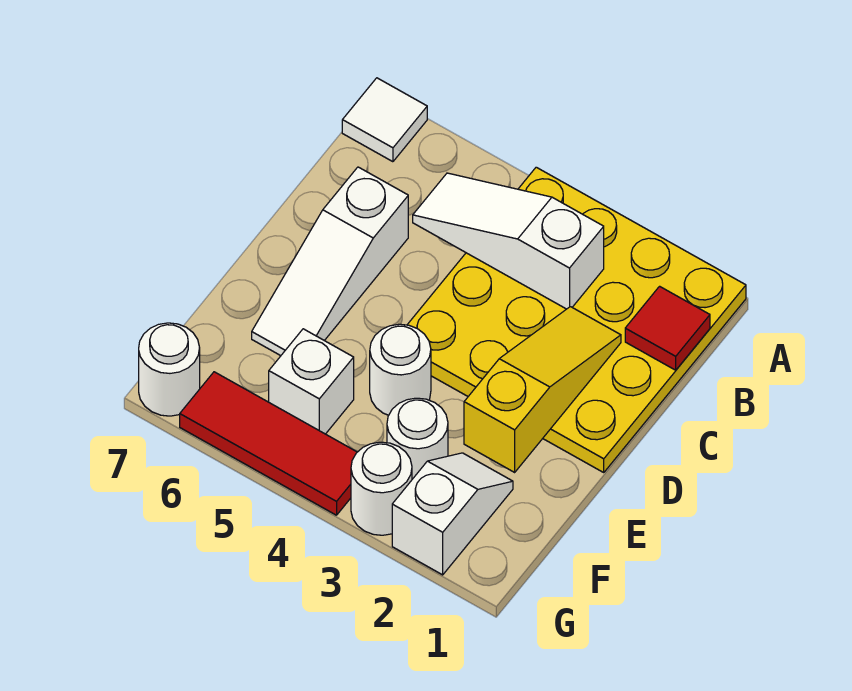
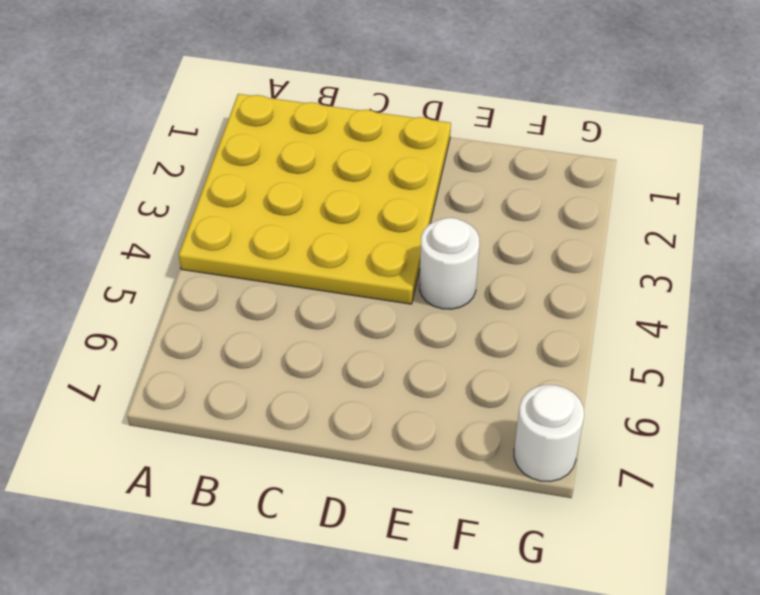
none -> white 1x1 tile [342,78,427,162]
none -> white 1x3 slope [252,167,408,356]
none -> white 1x2 slope [392,453,513,575]

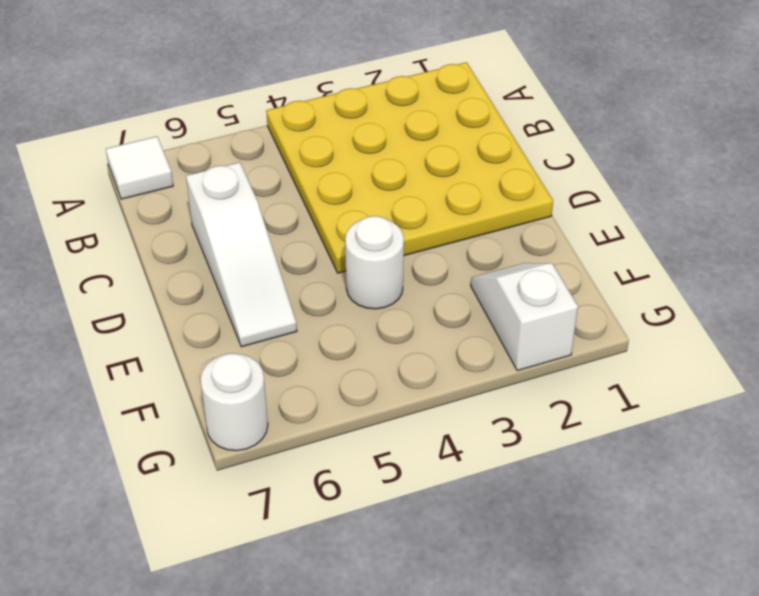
none -> white 1x1 round brick [387,398,448,479]
none -> white 1x1 brick [269,329,354,434]
none -> white 1x1 round brick [351,442,412,535]

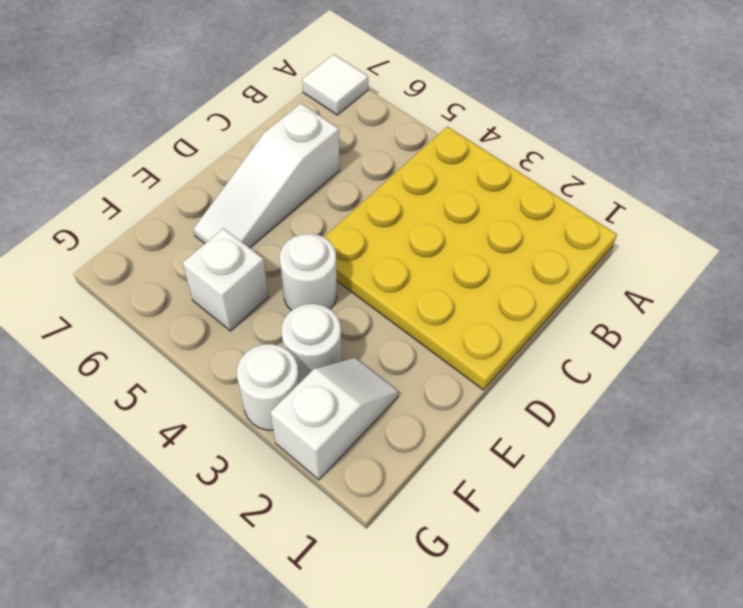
none -> red 1x3 tile [180,372,357,515]
none -> white 1x1 round brick [139,323,200,416]
none -> red 1x1 tile [625,286,710,370]

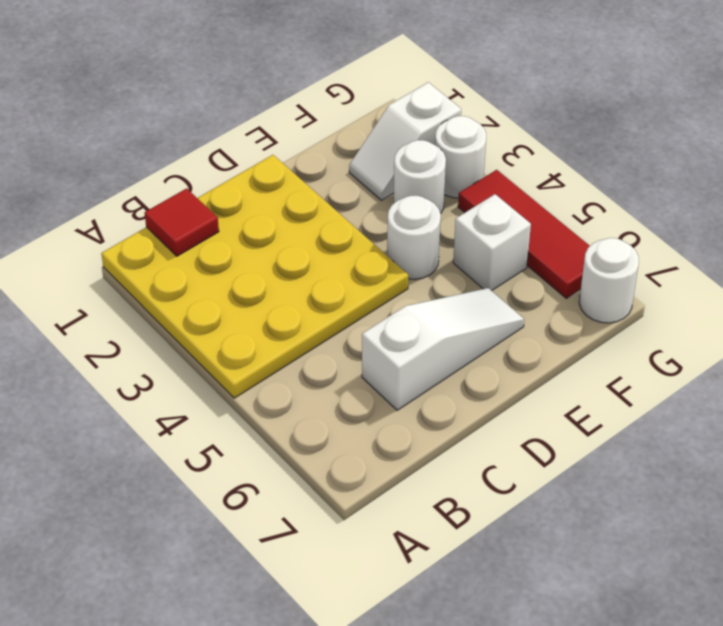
none -> white 1x1 tile [342,78,427,162]
none -> white 1x3 slope [413,173,604,309]
none -> yellow 1x3 slope [464,307,621,472]

